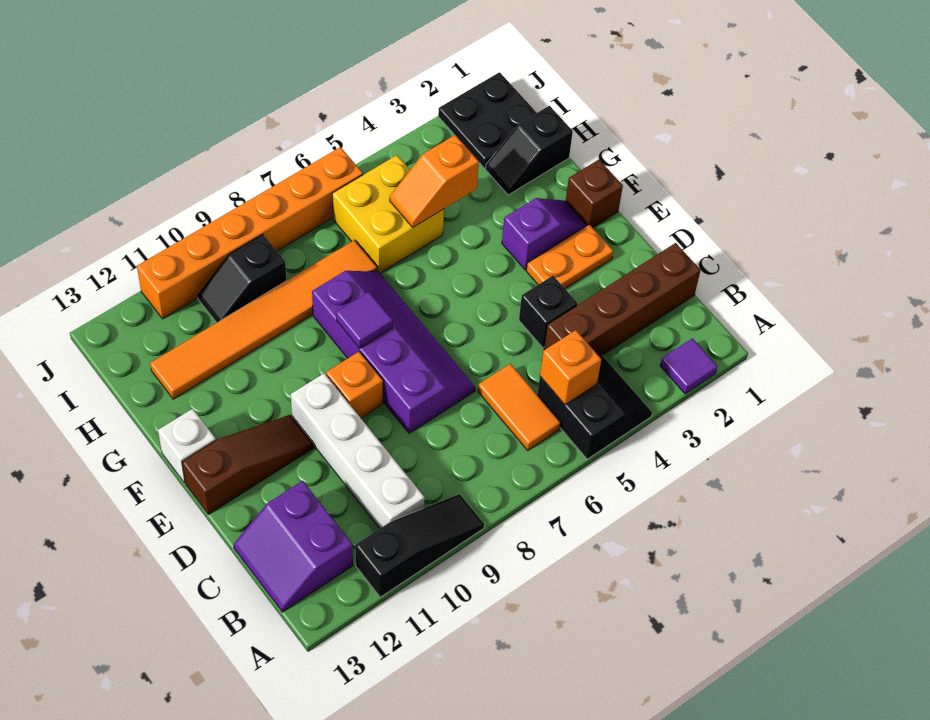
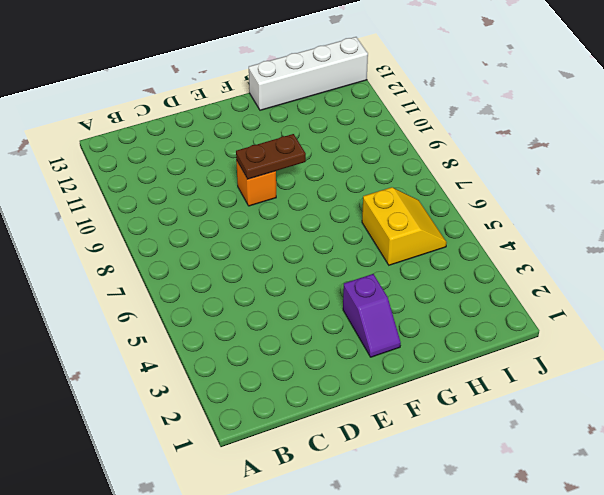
brown 1x2 plate [236,134,306,179] -> none
white 1x4 brick [249,37,368,110] -> white 1x4 brick moved to [291,373,425,528]
yellow 2x2 slope [362,187,447,265] -> yellow 2x2 brick [332,155,444,273]
none -> purple 1x1 tile [660,338,717,394]
none -> black 2x2 slope [537,354,652,459]
none -> black 1x3 slope [356,494,484,597]

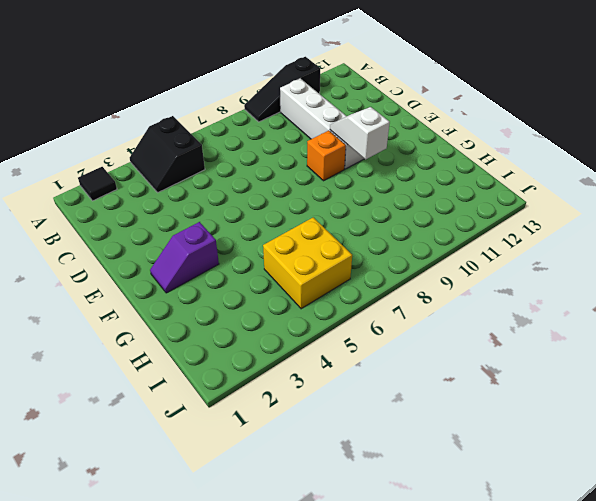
black 1x1 tile [78,167,117,201] -> purple 1x1 tile [660,338,717,394]
white 1x2 slope [330,107,390,159] -> none
none -> orange 1x2 tile [478,364,561,450]
none -> purple 2x2 slope [234,481,353,612]
none -> brown 1x4 brick [544,243,701,355]

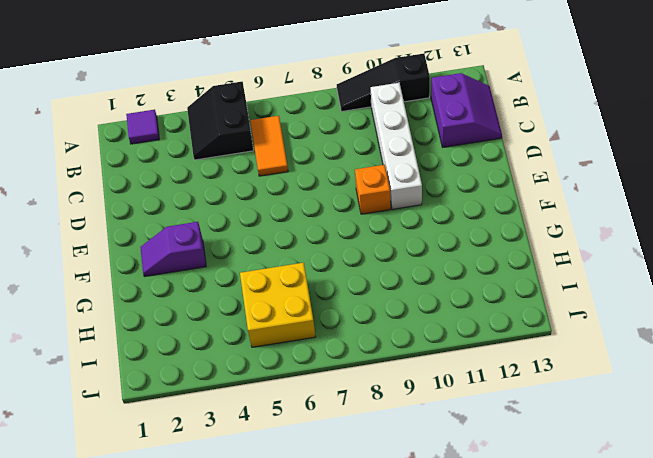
none -> brown 1x4 brick [544,243,701,355]
none -> black 1x1 brick [519,276,577,348]
none -> purple 2x4 slope [312,271,475,433]

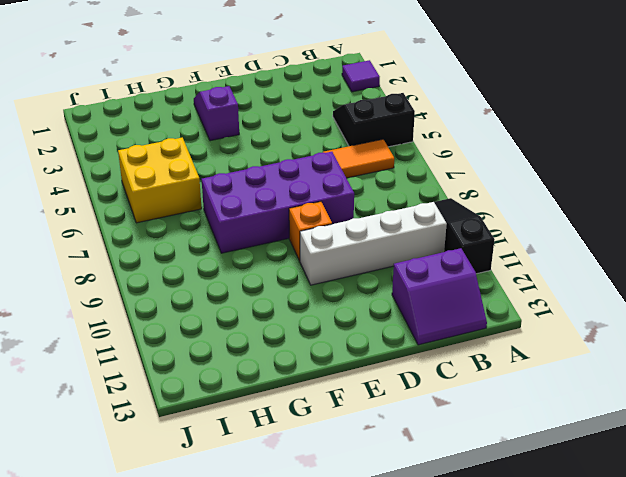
purple 2x4 brick [202,152,354,253] -> purple 2x4 slope [312,271,475,433]
none -> brown 1x4 brick [544,243,701,355]
none -> black 1x1 brick [519,276,577,348]
none -> orange 1x2 plate [526,224,613,289]

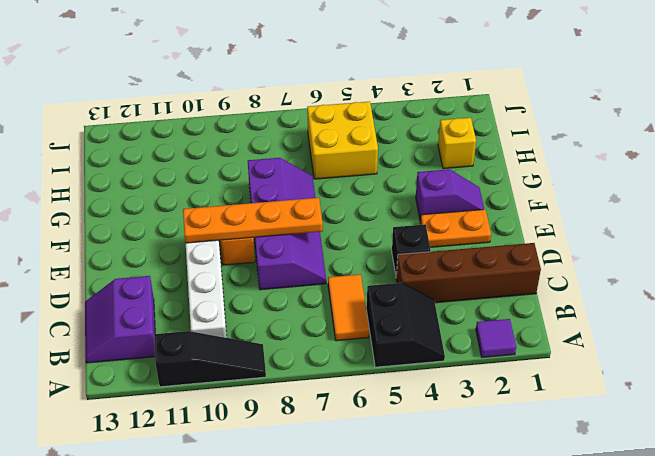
orange 1x4 plate [183,198,323,243] -> none
yellow 1x1 brick [438,118,476,169] -> black 1x2 slope [485,106,573,195]
none -> brown 1x3 slope [182,415,314,514]
none -> brown 1x1 brick [565,160,623,227]
none -> white 1x1 brick [158,409,216,483]

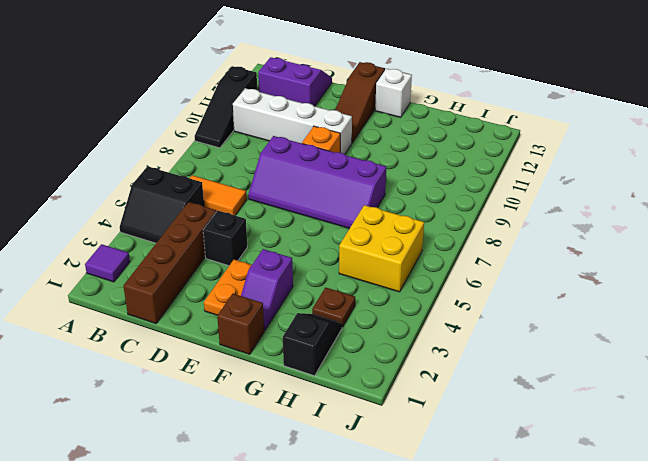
brown 1x1 plate [312,287,355,327] -> none
none -> orange 1x6 tile [150,240,377,399]
none -> black 2x2 plate [438,72,537,168]
none -> black 1x2 slope [198,234,286,323]

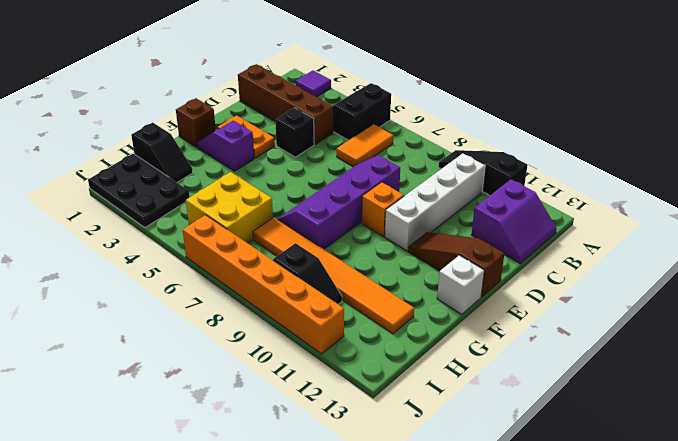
black 2x3 plate [88,154,190,228] -> black 2x2 plate [438,72,537,168]
none -> orange 1x1 brick [540,330,601,405]
none -> purple 1x1 tile [336,292,393,348]
none -> orange 1x2 slope [390,135,479,228]

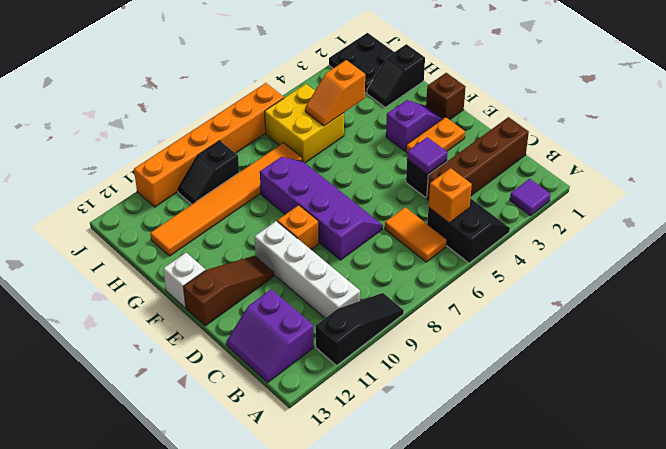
purple 1x1 tile [407,137,448,174] -> purple 1x1 tile moved to [336,292,393,348]

